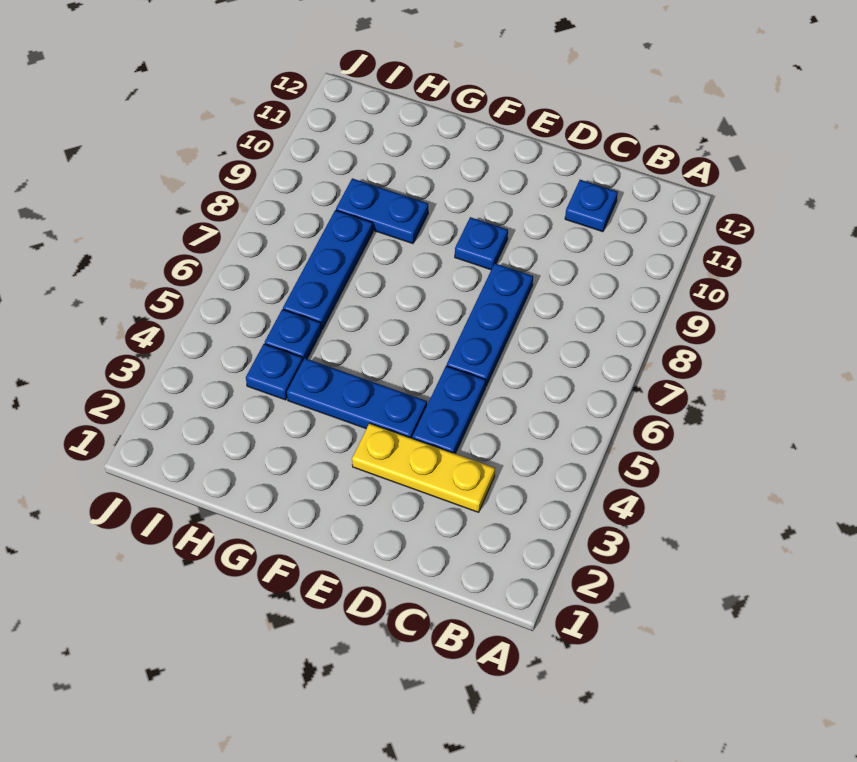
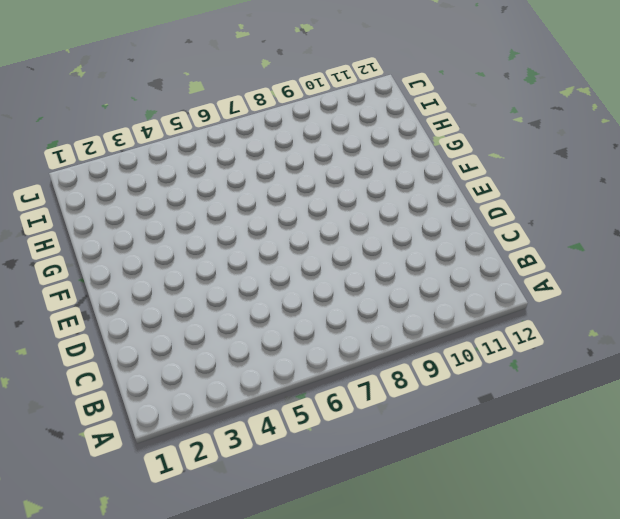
none -> yellow 1x3 plate [352,423,495,512]
none -> blue 1x1 plate [565,180,618,232]

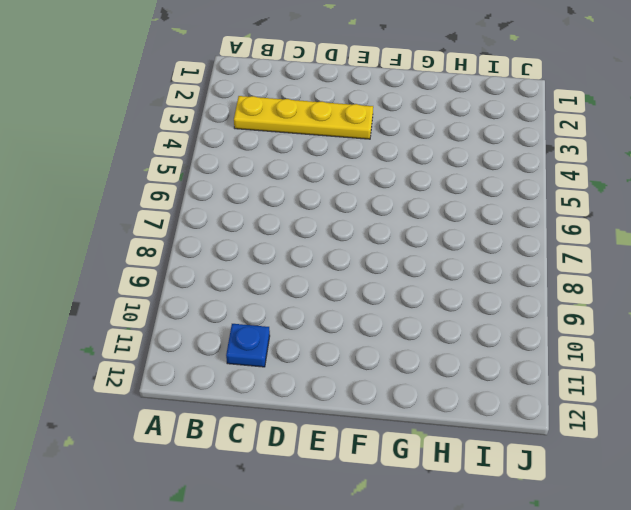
yellow 1x4 plate [234,96,373,139] -> yellow 1x3 plate [352,423,495,512]
none -> blue 1x2 plate [412,366,486,454]
none -> blue 1x3 plate [447,263,533,387]

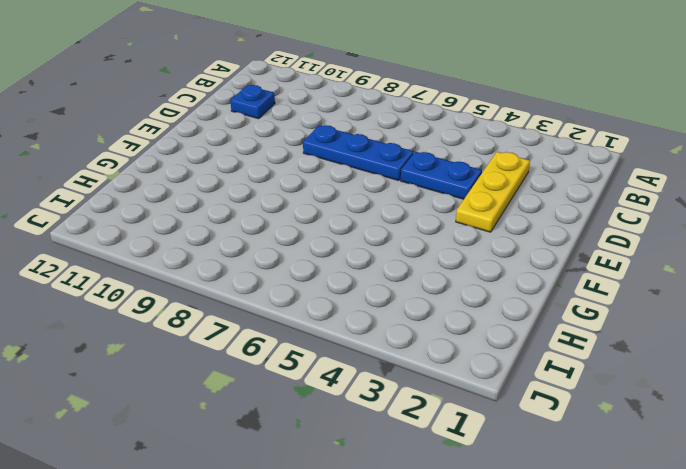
none -> blue 1x3 plate [287,358,427,438]
none -> blue 1x1 plate [455,217,508,270]

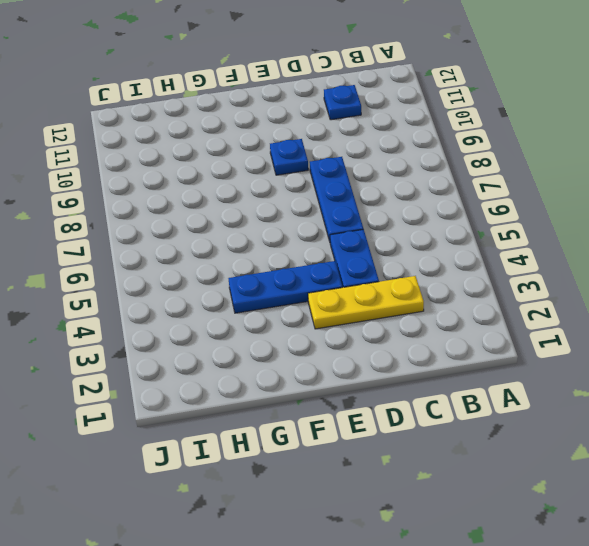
none -> blue 1x2 plate [336,178,428,244]
none -> blue 1x1 plate [246,344,303,400]

